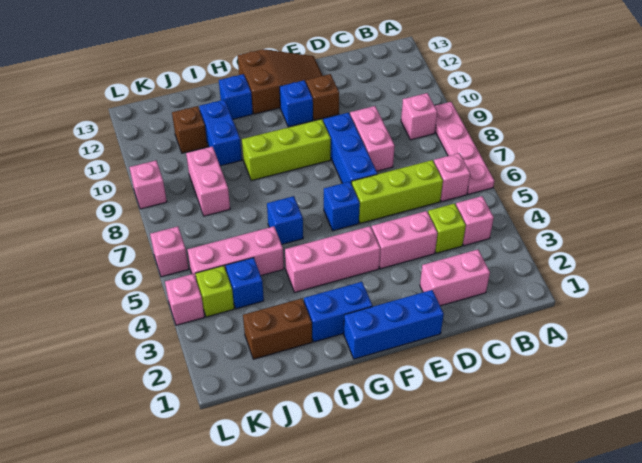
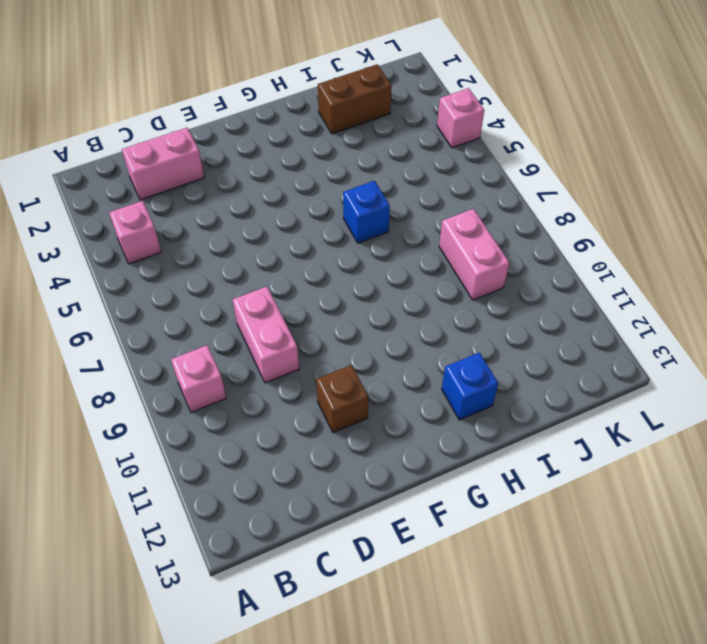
none -> pink 1x4 plate [435,102,494,194]
none -> pink 1x1 brick [434,153,470,201]
none -> lime 1x1 brick [428,203,466,253]
none -> lime 1x3 brick [352,160,443,223]

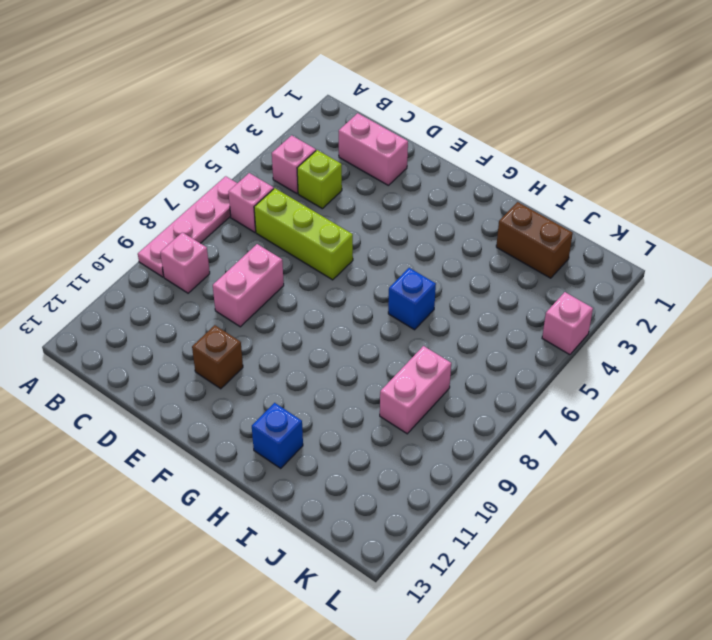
none -> pink 1x2 brick [372,211,438,269]
none -> blue 1x3 brick [344,290,444,359]
none -> blue 1x3 brick [323,113,377,184]
none -> brown 2x3 slope [238,49,323,114]

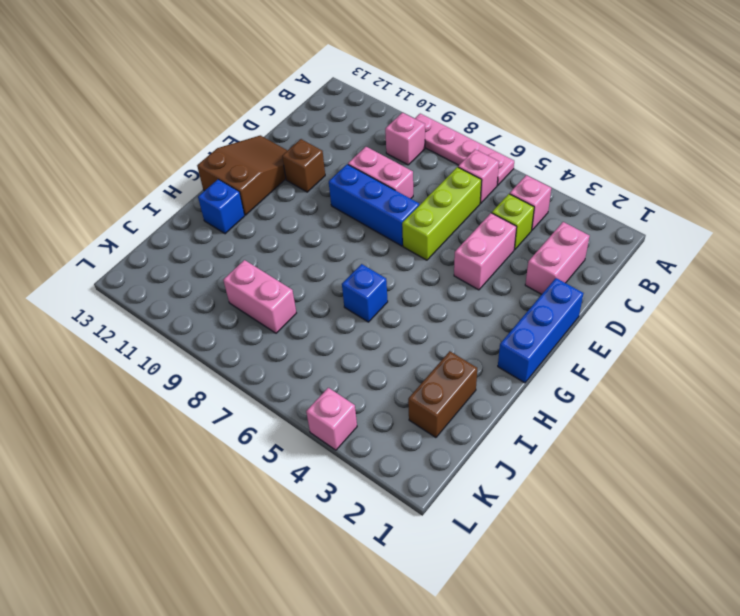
none -> pink 1x3 brick [285,226,380,292]
none -> blue 1x1 brick [324,182,360,231]
none -> lime 1x3 brick [242,119,331,181]
none -> blue 1x1 brick [280,80,313,127]

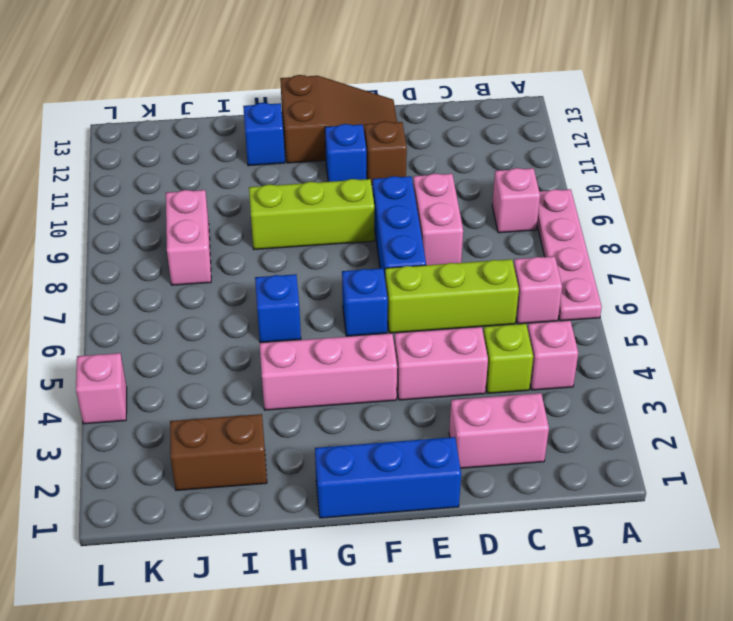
none -> blue 1x2 brick [304,282,373,342]
none -> pink 1x3 brick [187,226,284,279]
none -> blue 1x2 brick [199,100,242,166]
none -> blue 1x1 brick [225,258,264,309]

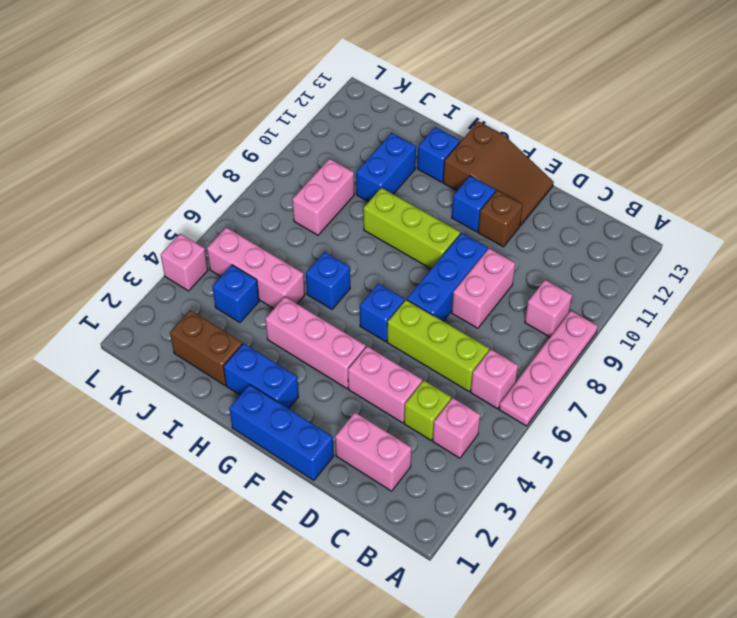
none -> brown 1x1 brick [172,106,207,153]
none -> lime 1x1 brick [195,266,234,317]
none -> pink 1x1 brick [150,226,189,277]
none -> pink 1x1 brick [130,161,167,209]

